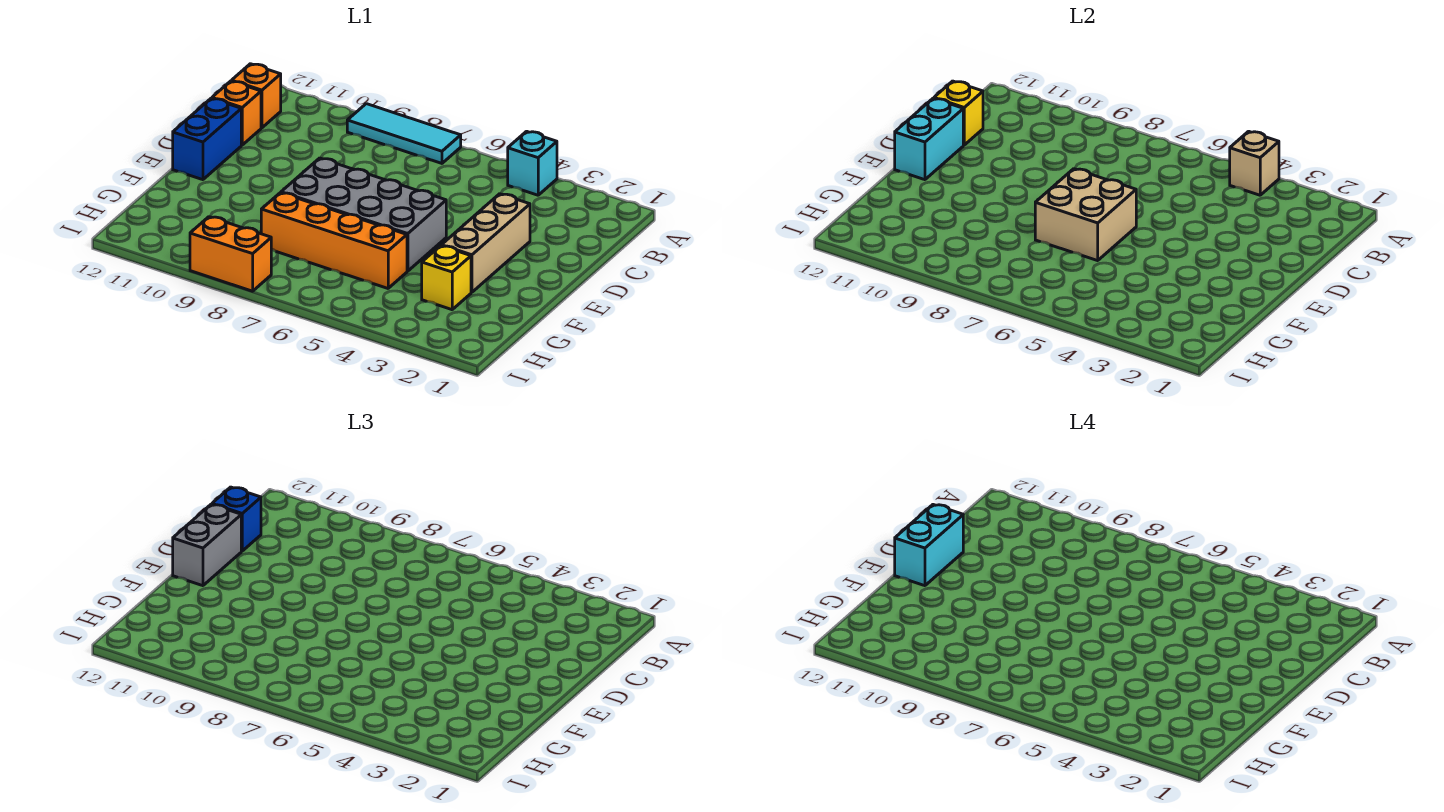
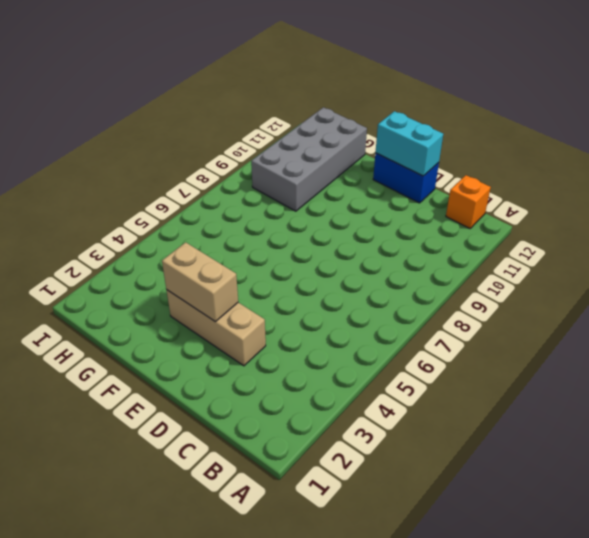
tan 1x2 brick [162,242,238,322] -> none
grey 2x4 brick [251,107,367,211] -> grey 2x4 brick moved to [281,158,446,271]
none -> cyan 1x1 brick [508,131,557,195]
none -> cyan 1x3 tile [347,104,461,163]
none -> orange 1x1 brick [212,81,261,145]

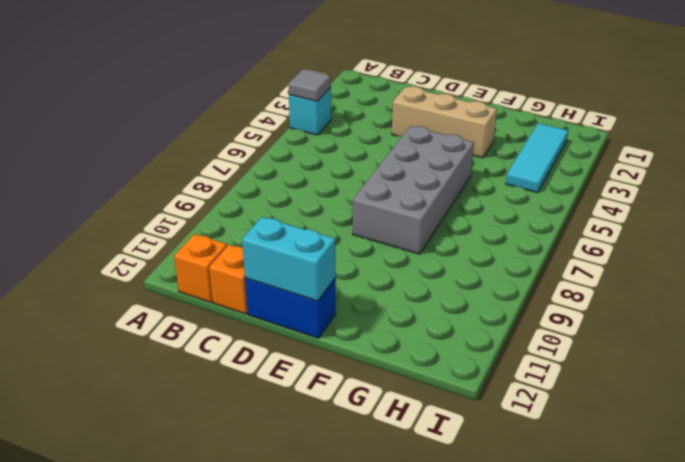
grey 1x1 tile [288,69,331,101] -> tan 1x1 brick [1230,131,1279,195]
cyan 1x3 tile [506,123,568,193] -> cyan 1x3 tile moved to [347,104,461,163]
none -> yellow 1x1 brick [422,246,471,310]
none -> orange 1x4 brick [261,193,407,288]
none -> orange 1x2 brick [190,217,271,291]

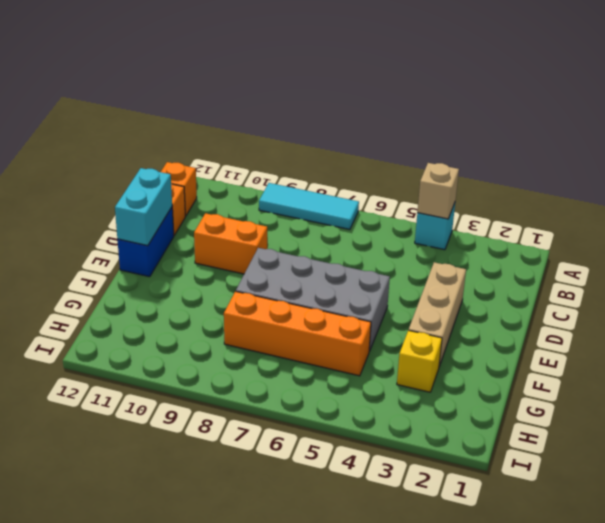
orange 1x2 brick [194,213,267,274] -> orange 1x2 brick moved to [190,217,271,291]
none -> yellow 1x1 brick [934,81,983,145]
none -> tan 2x2 brick [1035,169,1136,261]
none -> blue 1x1 brick [212,487,261,551]

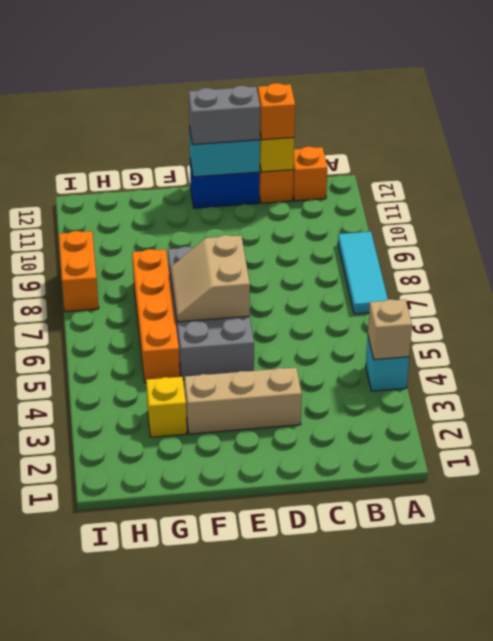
orange 1x1 brick [258,83,295,140] -> blue 1x1 brick [212,487,261,551]
tan 2x2 slope [171,235,250,322] -> tan 2x2 brick [1035,169,1136,261]
none -> cyan 1x2 brick [895,505,963,586]

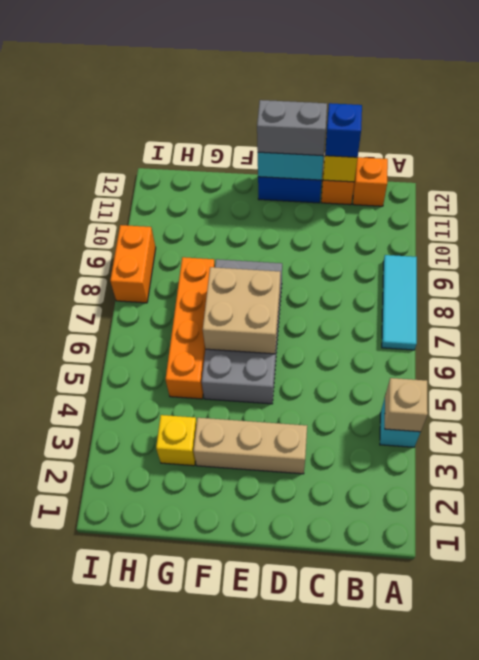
none -> cyan 1x2 brick [895,505,963,586]

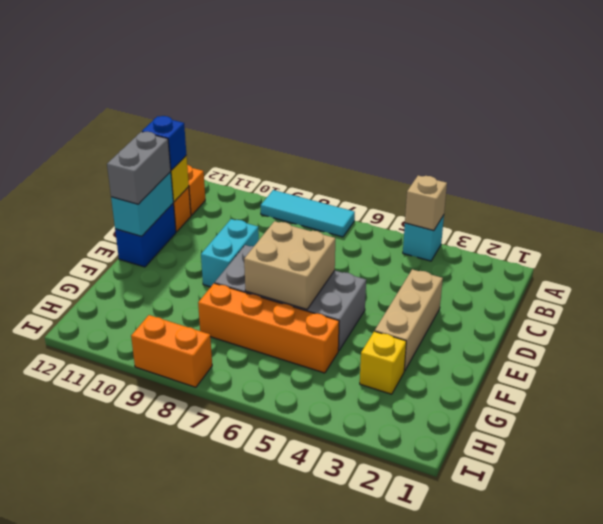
cyan 1x2 brick [201,219,259,287] -> cyan 1x2 brick moved to [895,505,963,586]

